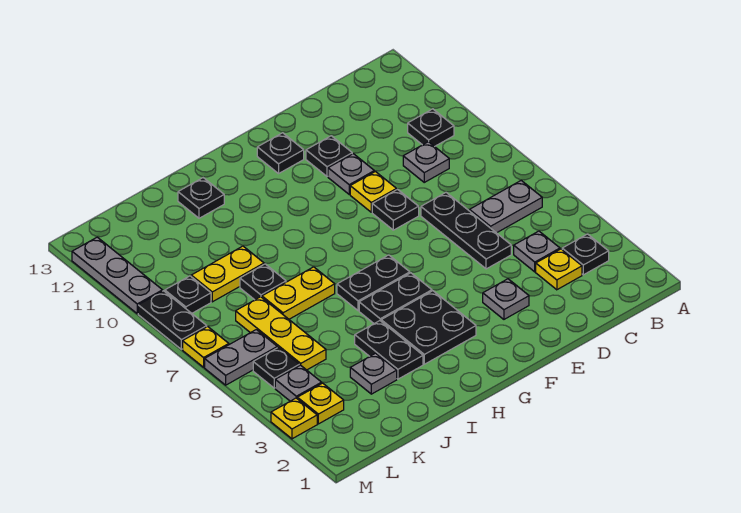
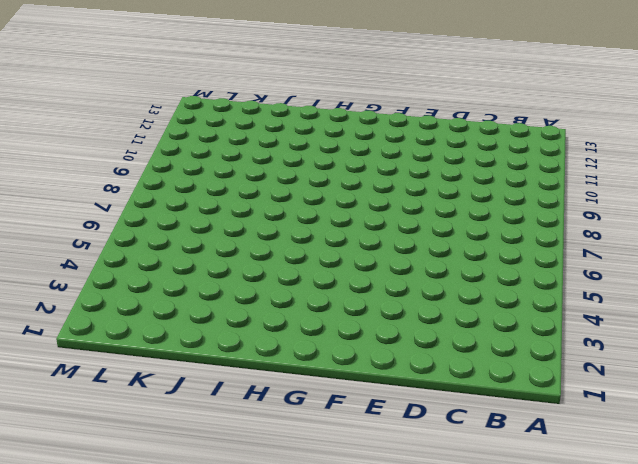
none -> black 1x1 plate [562,234,609,275]
none -> grey 1x2 plate [470,181,542,233]
none -> black 1x1 plate [408,109,454,147]
none -> yellow 1x1 plate [536,249,582,290]

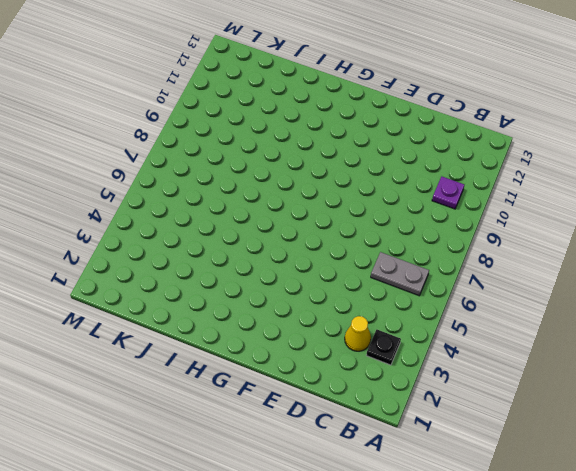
purple 1x1 plate [432,176,464,209] -> black 1x1 plate [408,109,454,147]
yellow 1x1 cone [345,316,371,351] -> yellow 1x1 plate [536,249,582,290]
none -> grey 1x1 plate [514,231,560,272]
none -> grey 1x1 plate [403,142,449,182]
none -> black 1x3 plate [421,193,511,269]
none -> grey 1x1 plate [483,279,529,319]

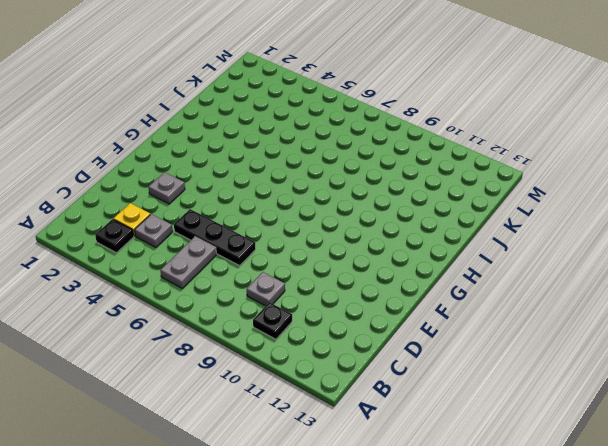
none -> black 1x1 plate [372,190,419,230]
none -> yellow 1x1 plate [350,172,396,212]
none -> grey 1x1 plate [328,154,374,194]
none -> black 1x1 plate [306,136,352,177]

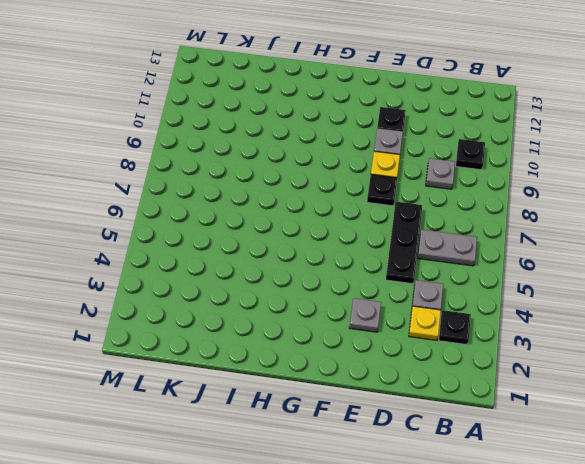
none -> black 1x1 plate [257,133,304,174]
none -> black 2x2 plate [381,291,476,364]
none -> black 1x2 plate [359,273,432,324]
none -> black 1x2 plate [337,255,410,311]

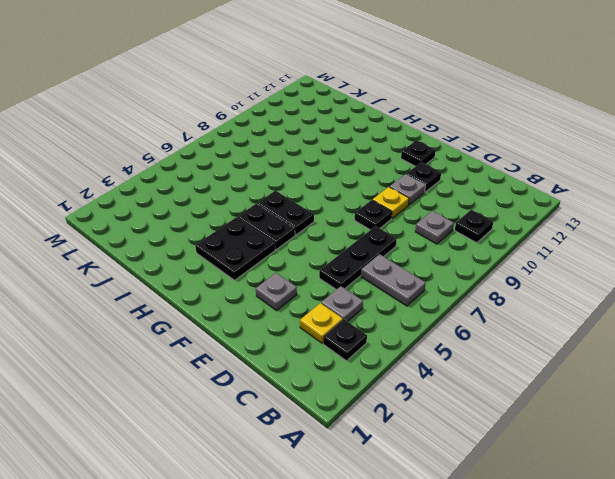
none -> black 1x2 plate [355,321,423,379]
none -> yellow 1x2 plate [262,267,335,319]
none -> black 1x1 plate [178,178,224,218]
none -> grey 1x1 plate [350,353,397,394]

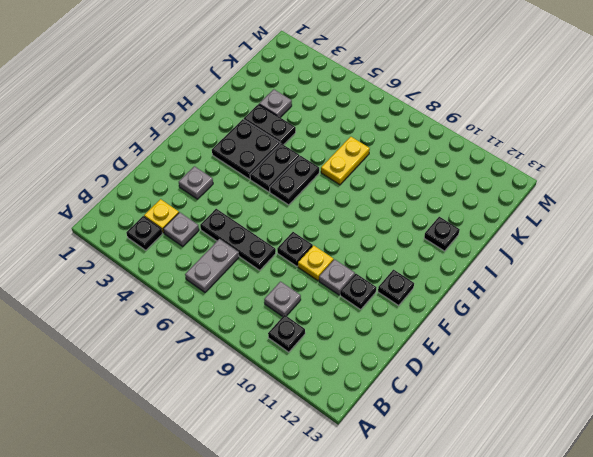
none -> black 1x1 plate [240,264,286,300]
none -> yellow 1x2 plate [191,246,264,302]
none -> yellow 1x3 plate [236,297,326,370]
none -> yellow 1x1 plate [297,383,344,424]

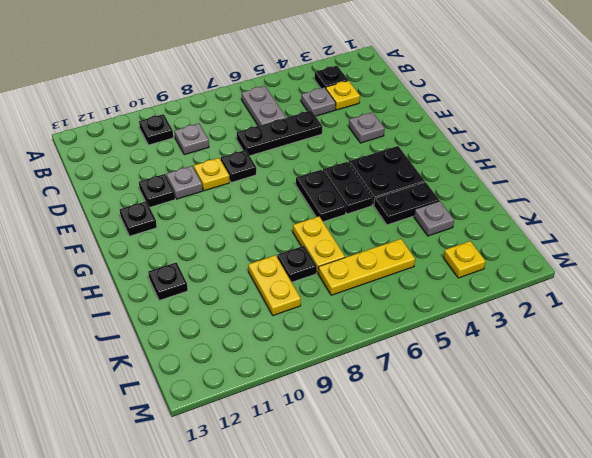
none -> grey 1x1 plate [275,365,322,401]
none -> black 1x1 plate [253,347,299,388]
none -> grey 1x2 plate [205,330,277,385]
none -> black 1x1 plate [165,276,211,313]

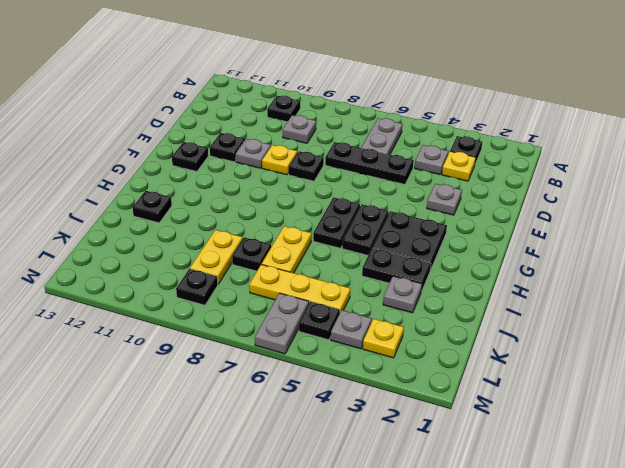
none -> yellow 1x1 plate [271,398,317,439]
none -> yellow 1x1 plate [183,327,229,367]
none -> black 1x2 plate [138,291,207,349]
none -> grey 1x3 plate [72,237,162,314]

